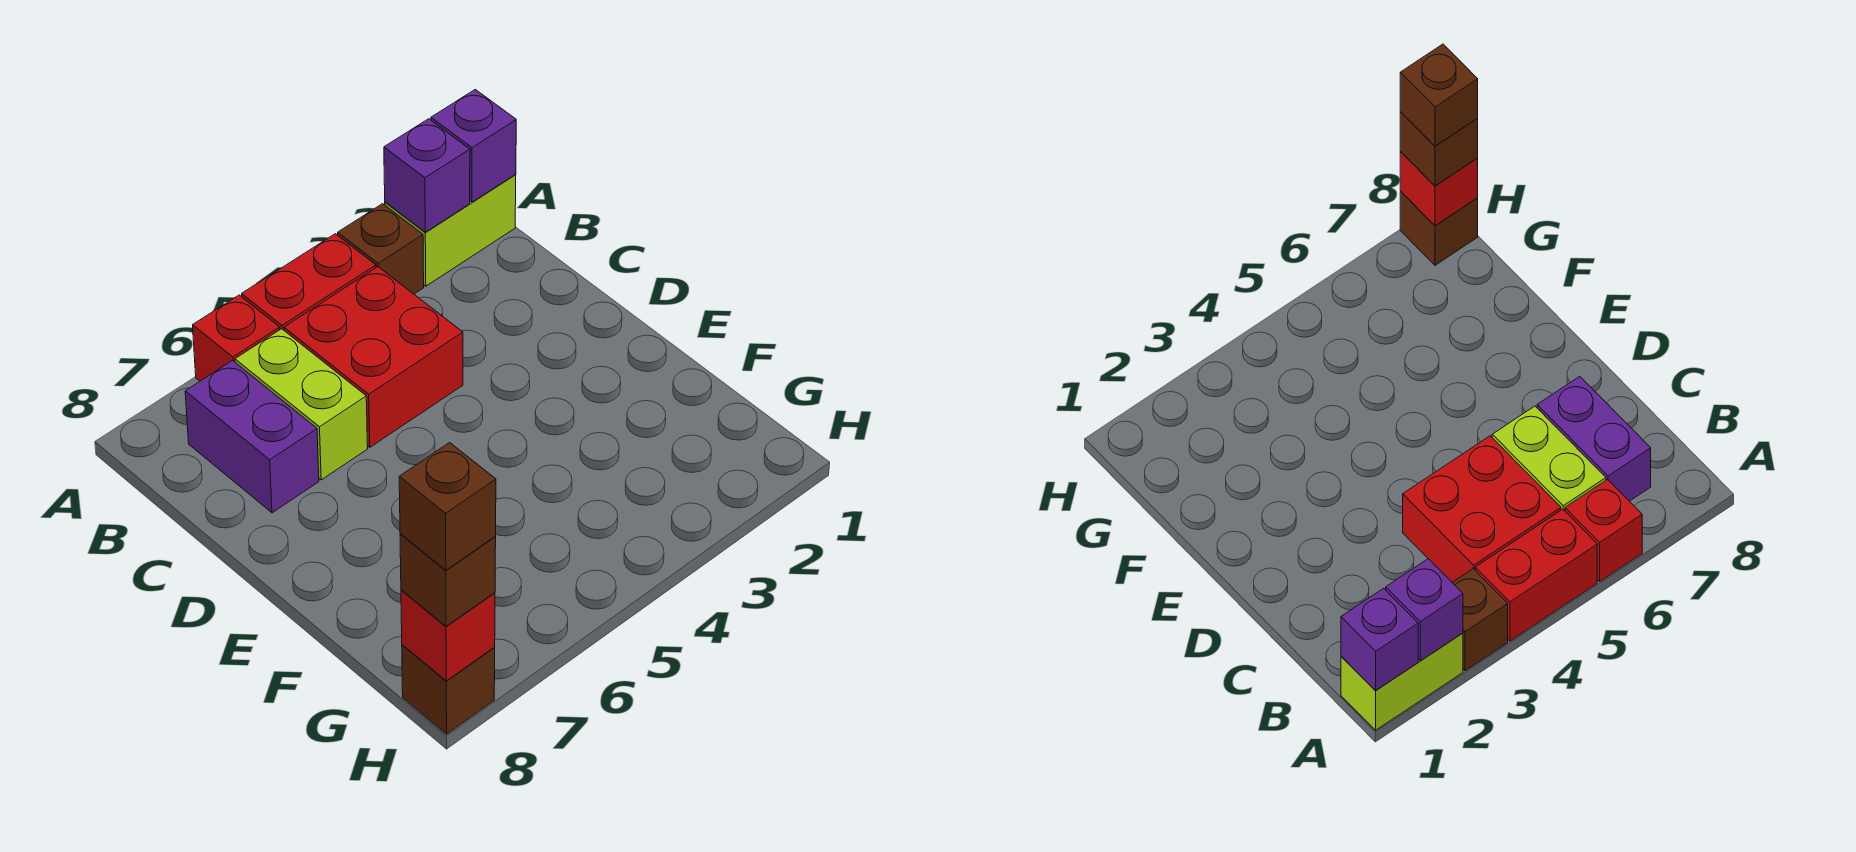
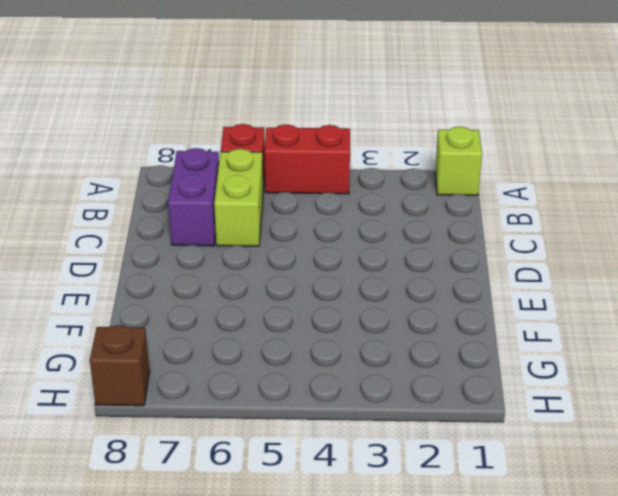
lime 1x1 brick [435,126,482,195] -> lime 1x2 brick [385,175,516,286]
none -> brown 1x1 brick [338,204,424,294]
none -> red 2x2 brick [284,267,463,447]
none -> purple 1x1 brick [431,90,516,202]

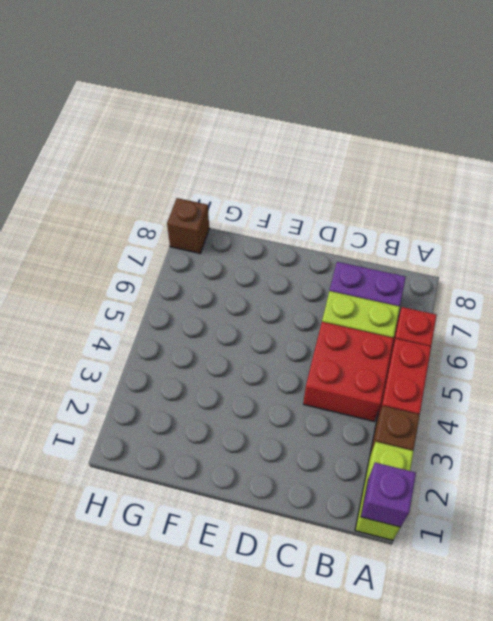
none -> purple 1x1 brick [384,119,470,232]
none -> red 1x1 brick [401,590,495,681]
none -> brown 1x1 brick [400,534,496,626]

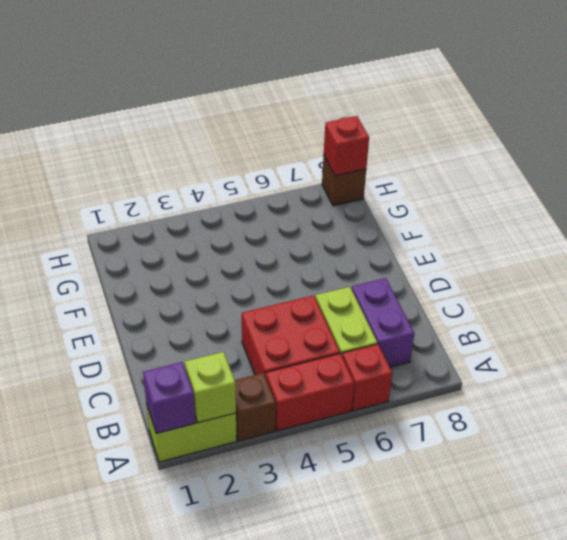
lime 1x1 brick [185,352,236,423] -> purple 1x1 brick [384,119,470,232]
none -> brown 1x1 brick [400,534,496,626]
none -> brown 1x1 brick [399,443,496,570]

